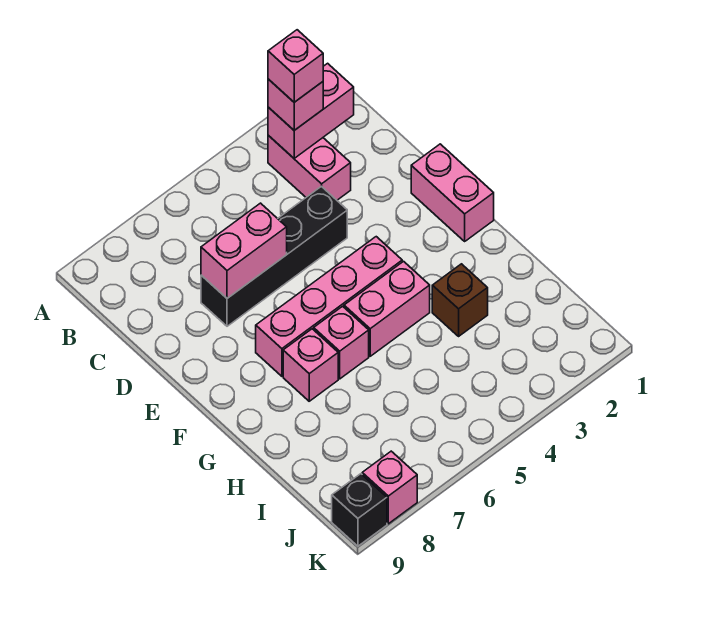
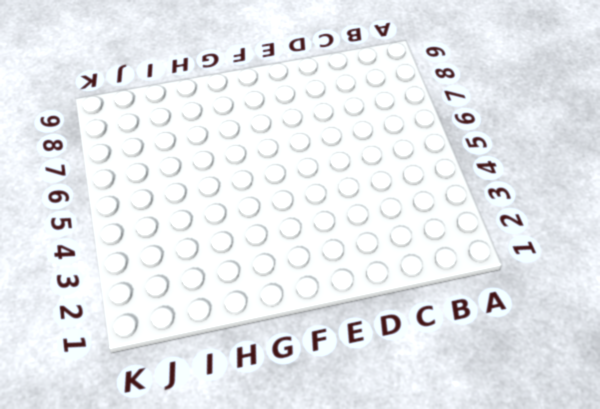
none -> pink 1x2 brick [268,136,351,200]
none -> black 1x4 brick [201,186,347,326]
none -> pink 1x2 brick [411,144,494,241]

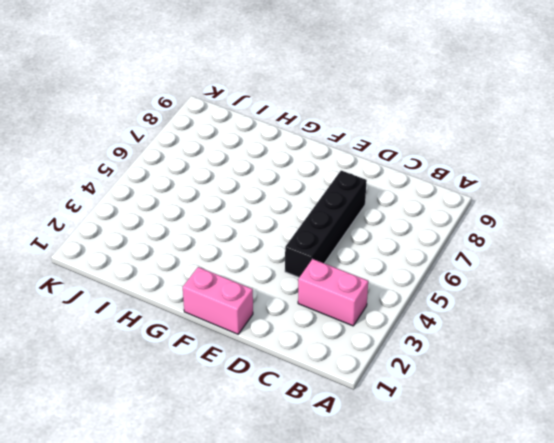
none -> pink 1x4 brick [256,237,402,376]
none -> pink 1x2 brick [344,261,430,356]
none -> pink 1x1 brick [314,306,369,379]

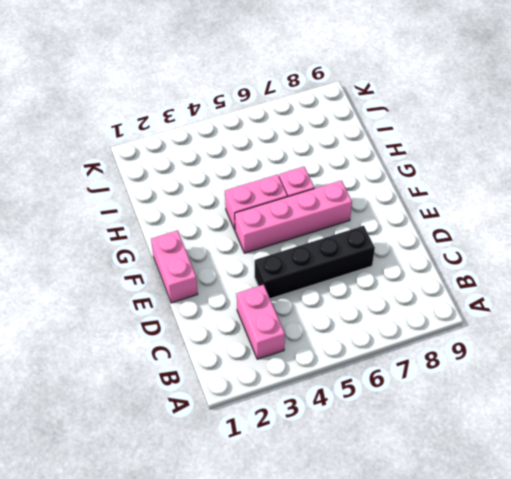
none -> pink 1x1 brick [283,329,338,401]
none -> brown 1x1 brick [432,264,488,336]
none -> pink 1x1 brick [362,451,417,524]

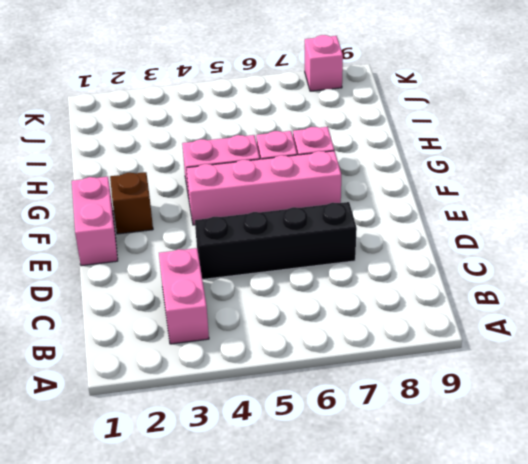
brown 1x1 brick [110,172,153,234] -> brown 1x1 brick moved to [432,264,488,336]
none -> black 1x1 brick [332,474,387,546]
none -> pink 1x2 brick [268,63,354,158]
none -> pink 1x2 brick [201,203,287,298]

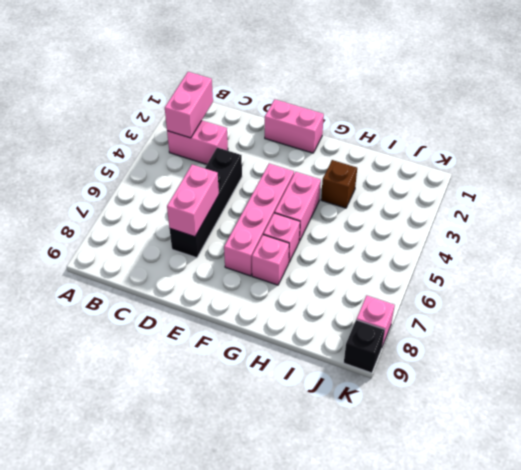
none -> pink 1x1 brick [268,79,323,130]
none -> pink 1x1 brick [268,30,323,102]

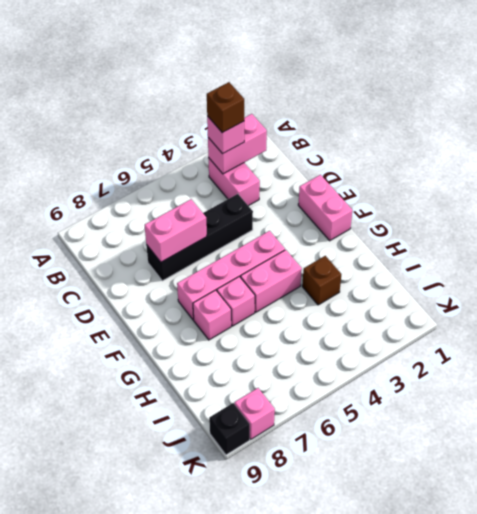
brown 1x1 brick [207,82,244,133] -> pink 1x1 brick [268,30,323,102]

